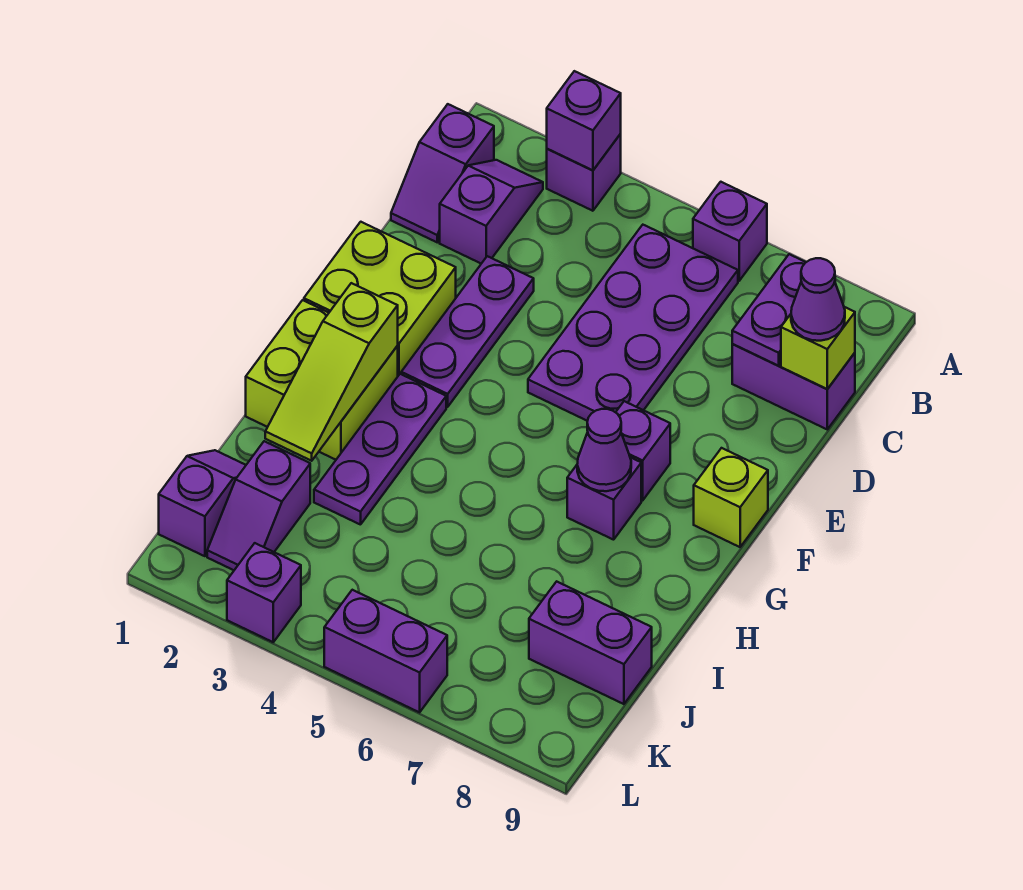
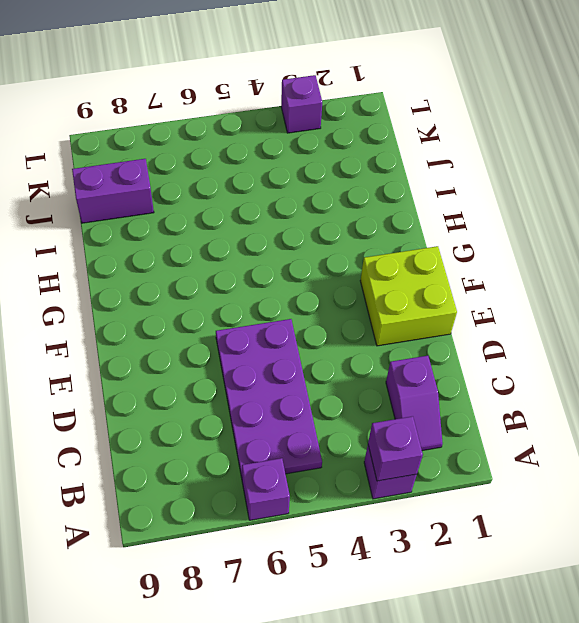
none -> purple 1x2 slope [391,104,494,242]
none -> purple 1x2 brick [732,344,855,429]
none -> purple 1x3 plate [401,256,534,407]

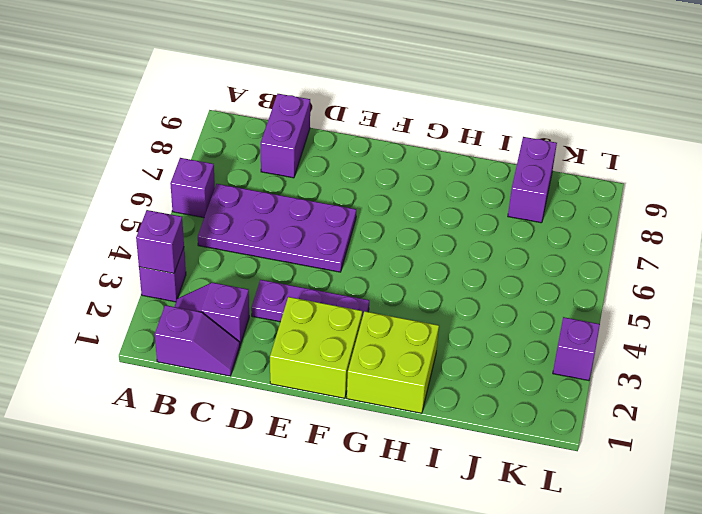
none -> purple 1x1 brick [616,401,670,500]
none -> lime 1x1 brick [694,448,768,547]
none -> purple 1x3 plate [314,374,446,525]

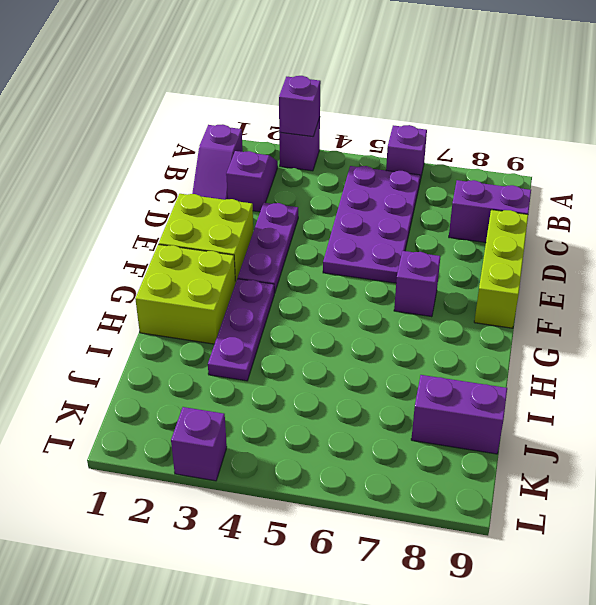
lime 1x3 brick [474,210,528,328] -> lime 1x1 brick [694,448,768,547]
none -> purple 1x1 brick [567,457,641,540]
none -> purple 1x2 slope [159,450,246,556]
none -> purple 1x2 slope [207,441,310,570]

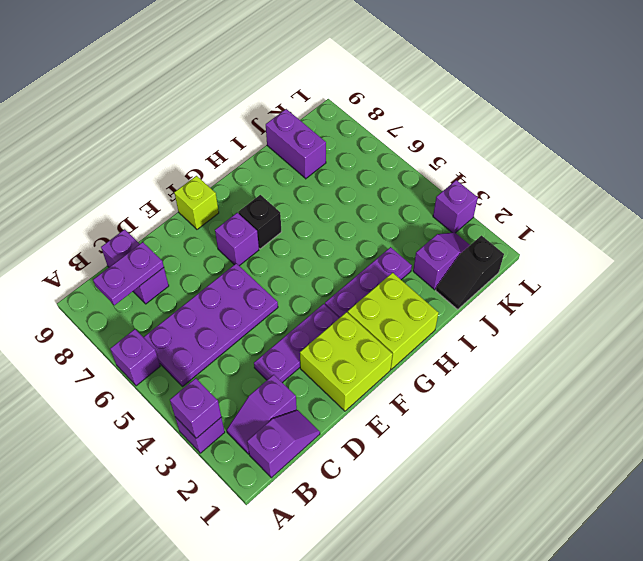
black 1x1 brick [238,195,282,249] -> purple 1x1 brick [567,457,641,540]
black 1x2 slope [436,236,504,310] -> purple 1x2 slope [159,450,246,556]
none -> purple 1x2 brick [324,590,447,712]
none -> lime 1x1 brick [781,307,855,389]
none -> lime 1x3 slope [265,283,398,461]

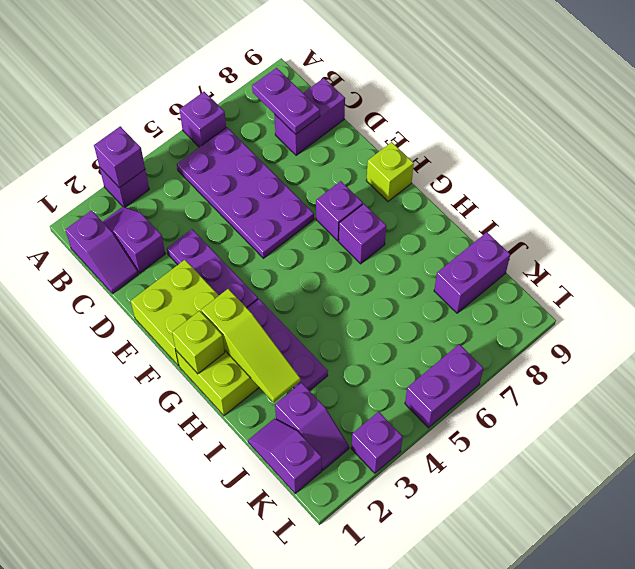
lime 1x1 brick [172,311,225,374] -> lime 1x1 brick moved to [781,307,855,389]
none -> purple 1x1 cone [577,409,631,491]
none -> purple 1x1 cone [791,258,845,341]

